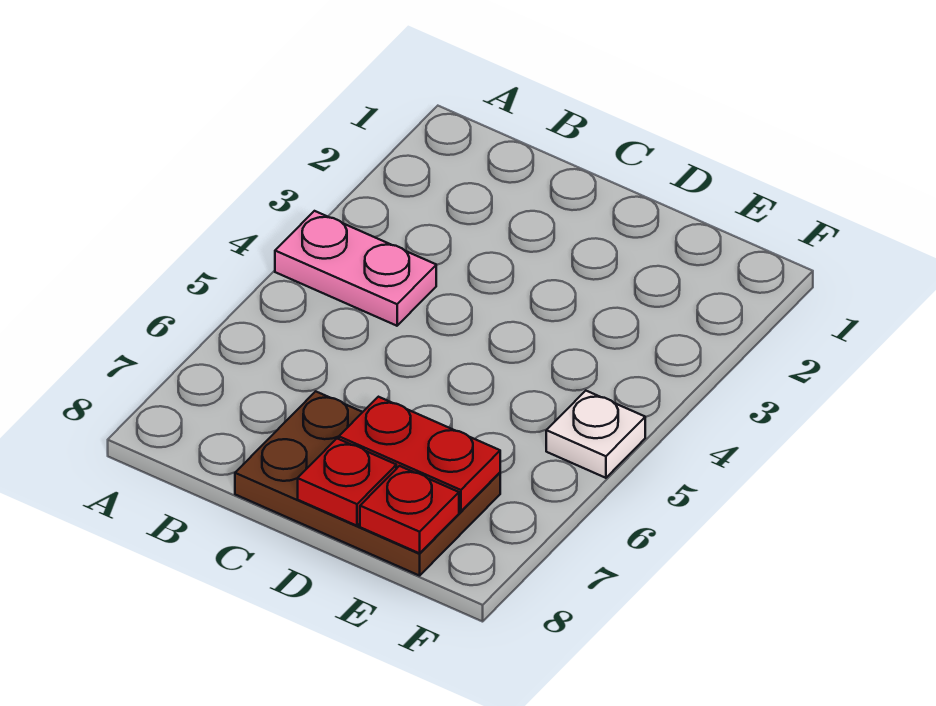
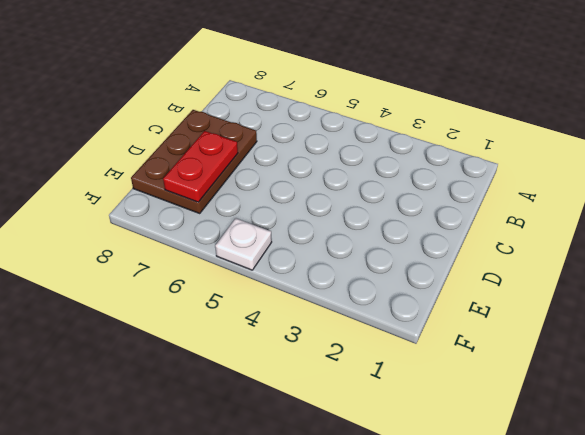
none -> pink 1x2 plate [275,211,436,326]
none -> red 1x1 plate [298,439,396,526]

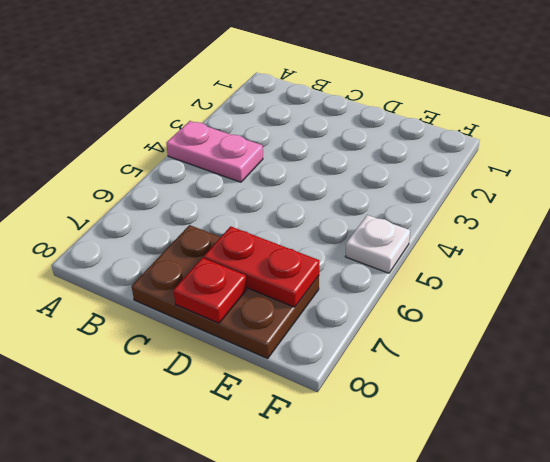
none -> red 1x1 plate [360,466,459,553]

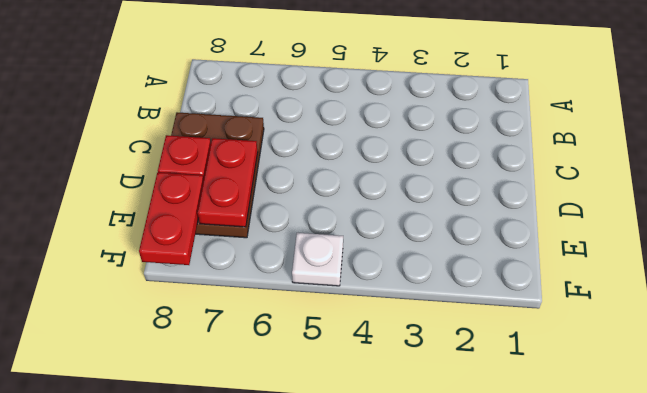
red 1x2 plate [139,172,204,265] -> red 1x1 plate [360,466,459,553]
none -> pink 1x2 plate [275,211,436,326]

